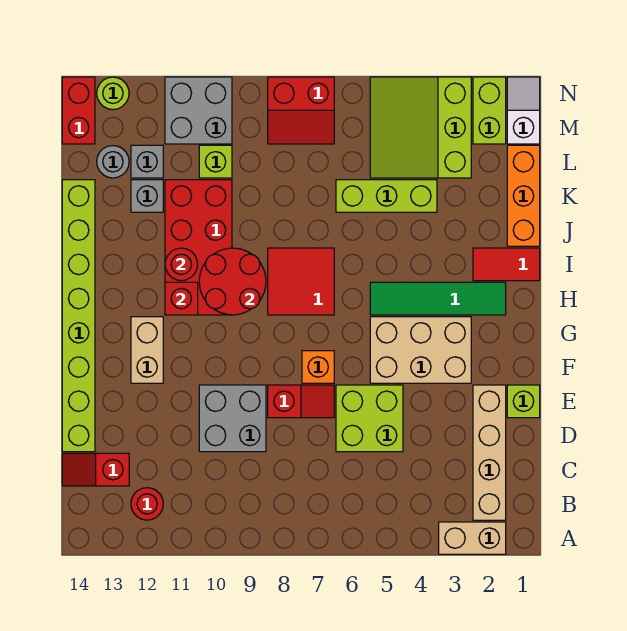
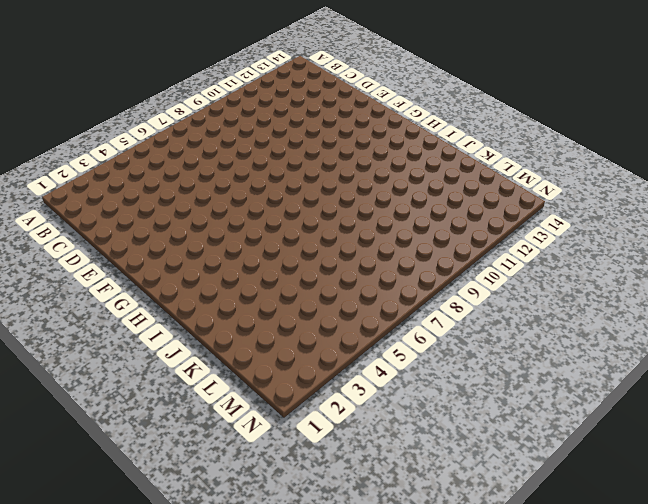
none -> tan 1x2 brick [439,522,506,554]
none -> tan 1x4 brick [473,385,506,520]
none -> red 1x1 round brick [131,488,163,520]
none -> red 1x2 slope [62,453,129,486]

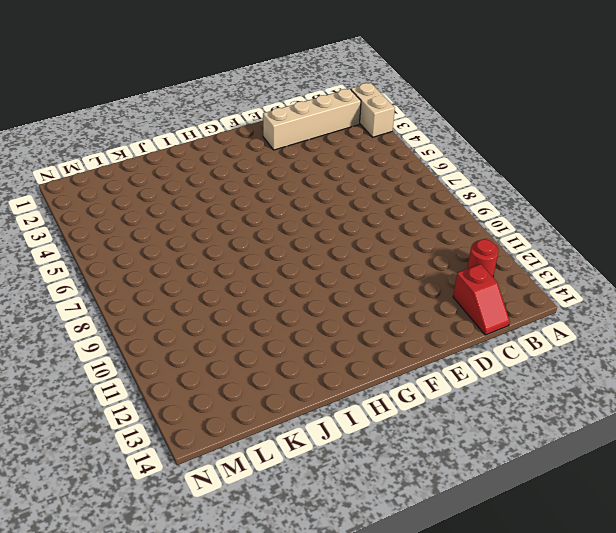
none -> lime 2x2 brick [336,385,403,452]
none -> grey 2x2 brick [199,385,266,452]
none -> lime 1x8 brick [62,180,95,452]
none -> lime 1x1 brick [507,385,540,418]

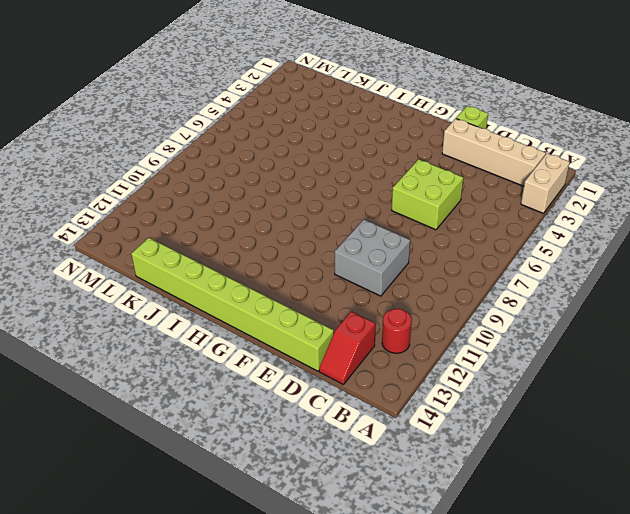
none -> red 1x2 slope [268,385,334,418]
none -> tan 2x3 brick [370,317,471,383]
none -> orange 1x1 brick [302,351,334,383]
none -> tan 1x2 brick [131,317,163,383]

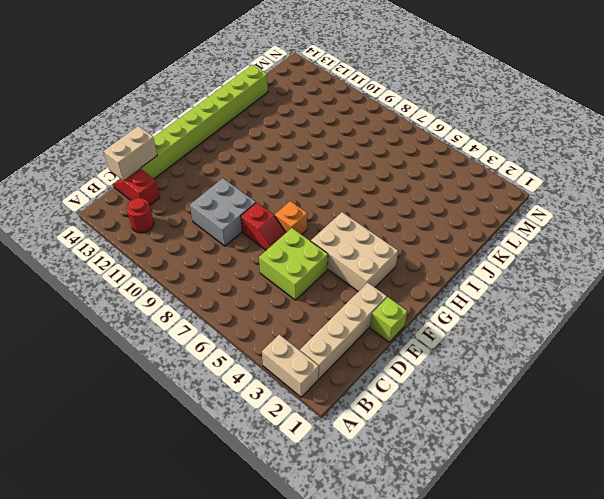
tan 1x2 brick [104,126,157,181] -> tan 1x2 brick moved to [131,317,163,383]
none -> green 1x4 tile [370,282,506,315]
none -> red 2x2 tile [268,248,334,315]
none -> red 2x4 brick [165,180,232,315]
none -> red 1x2 tile [473,248,540,281]

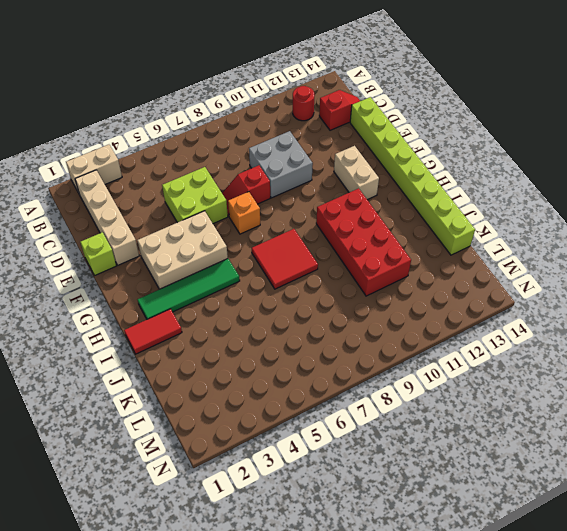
none -> orange 1x3 brick [507,145,540,246]
none -> lime 1x3 brick [336,180,437,212]
none -> grey 1x1 brick [131,180,163,212]
none -> lime 3x3 slope [370,77,471,178]

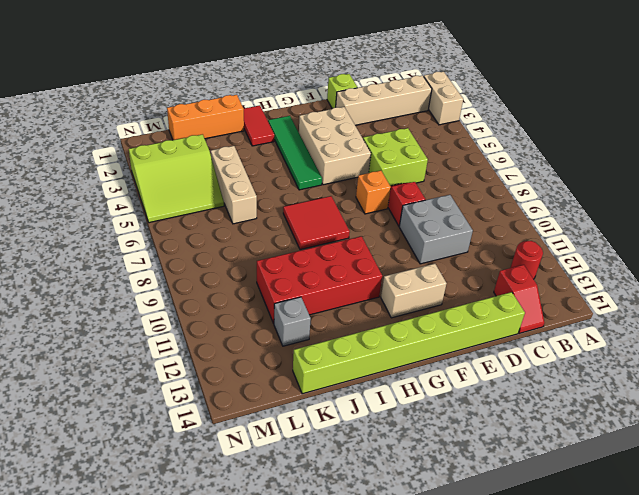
tan 1x3 brick [211,146,257,224] -> lime 1x3 brick [336,180,437,212]
none -> lime 1x1 brick [199,145,232,178]
none -> grey 1x1 brick [131,145,163,178]
none -> grey 1x1 round brick [97,146,129,178]
none -> white 1x2 slope [507,77,540,144]

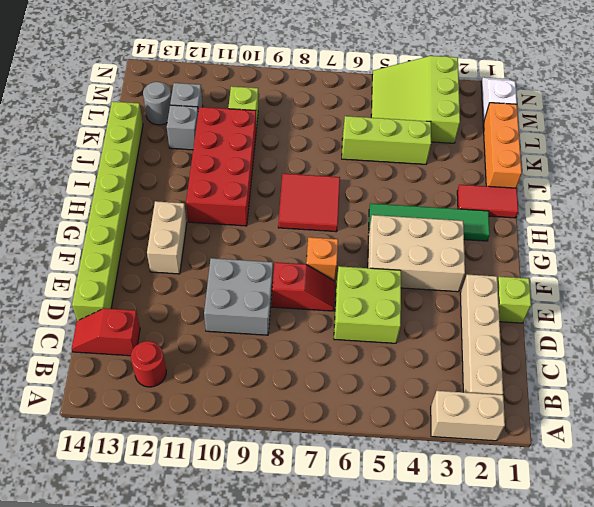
none -> lime 1x2 brick [473,77,506,144]
none -> red 2x2 slope [268,77,334,144]
none -> grey 2x2 brick [165,77,232,144]
none -> red 1x2 brick [62,77,95,144]

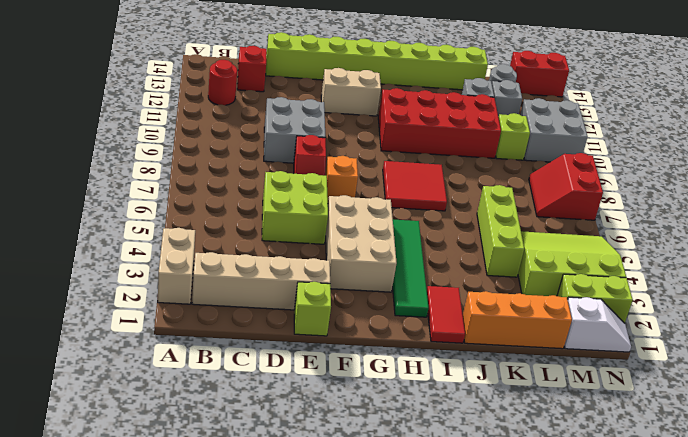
none -> lime 1x1 round brick [97,77,129,110]
none -> red 2x2 round brick [199,248,266,315]
none -> red 1x1 brick [165,282,198,315]
none -> red 1x1 round brick [165,248,198,281]

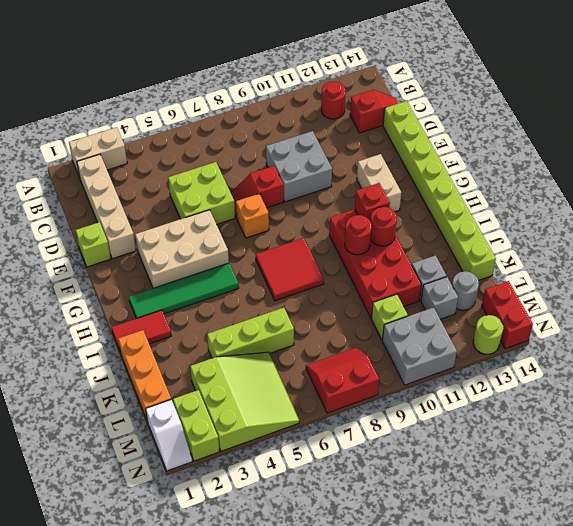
red 1x1 round brick [345,215,372,255] -> red 2x2 round brick [199,248,266,315]

